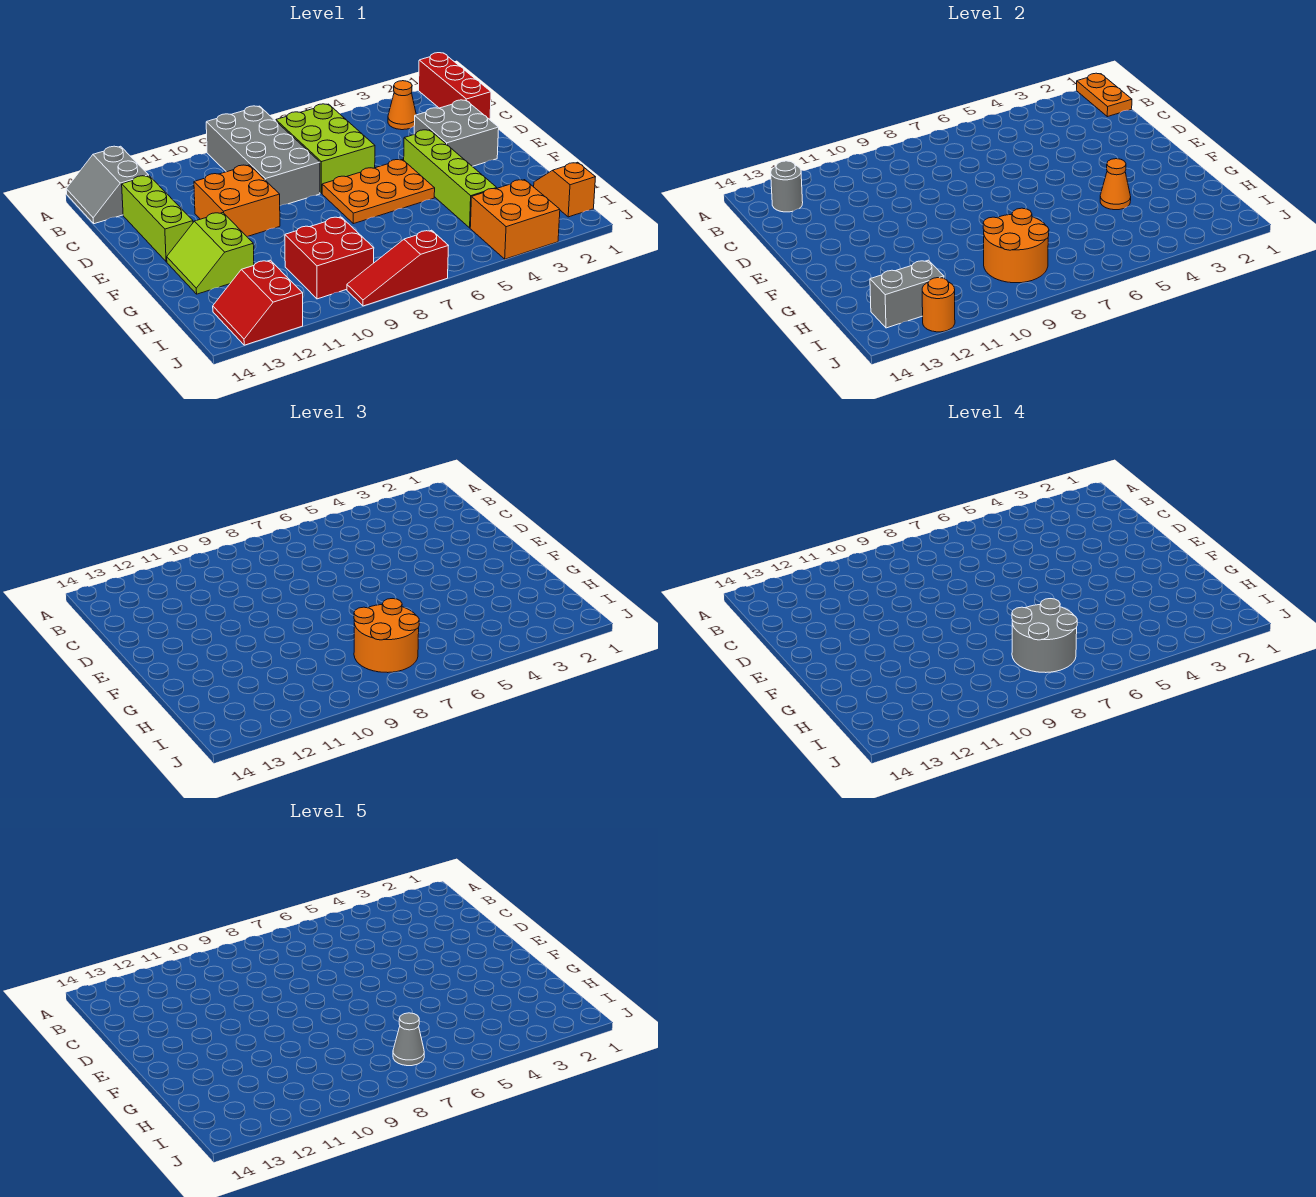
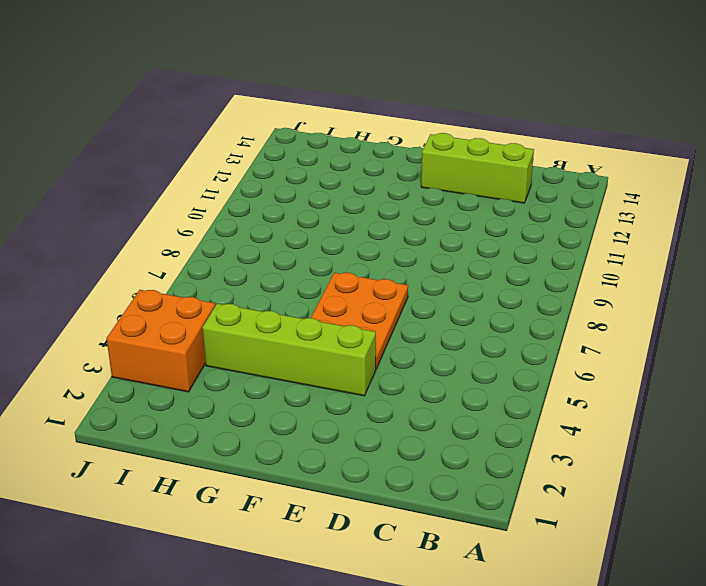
none -> red 1x3 brick [419,53,491,120]
none -> grey 2x4 brick [206,106,320,206]
none -> grey 2x2 slope [66,146,149,224]

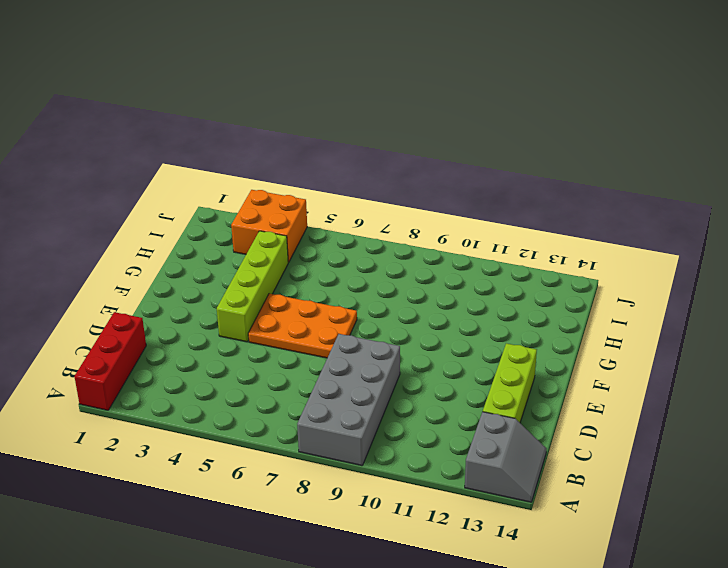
none -> orange 1x1 cone [388,81,416,130]
none -> lime 2x3 brick [276,104,375,194]
none -> grey 2x2 brick [414,100,499,166]

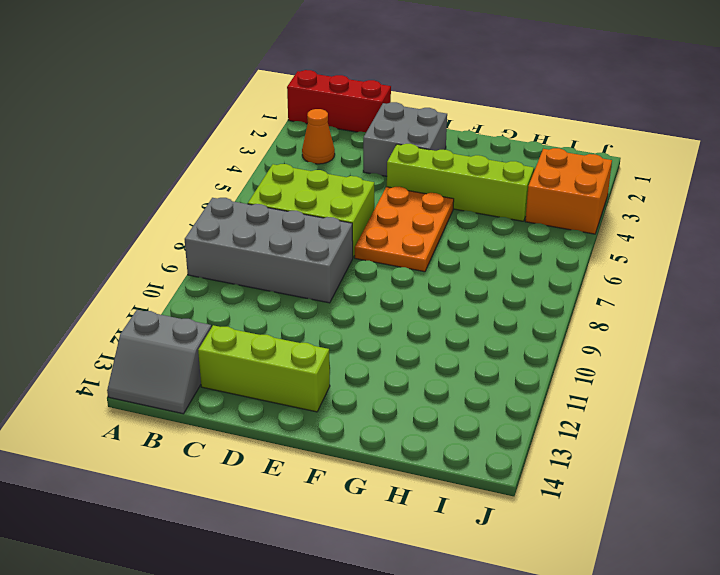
none -> orange 2x2 brick [194,165,280,237]
none -> lime 2x2 slope [167,213,254,294]
none -> orange 1x2 slope [534,162,595,217]

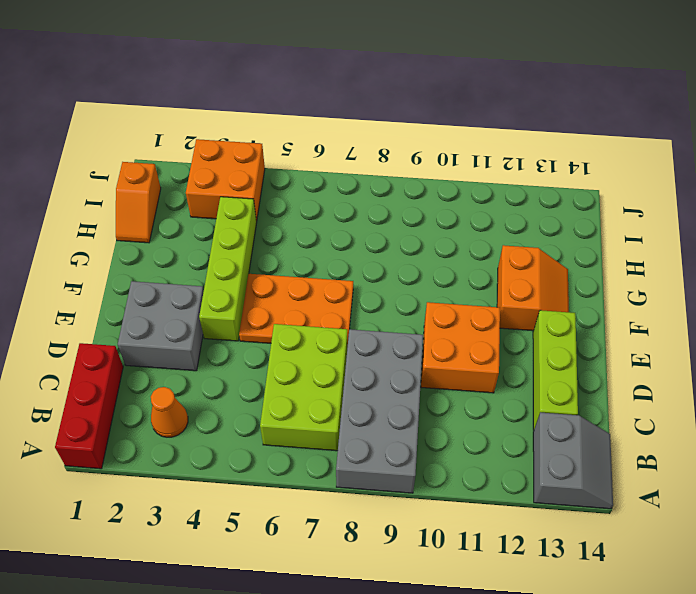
orange 2x2 slope [497,245,569,331] -> lime 2x2 slope [167,213,254,294]
none -> red 2x2 brick [285,217,374,299]
none -> red 2x2 slope [213,260,303,345]
none -> red 1x3 slope [347,230,448,306]

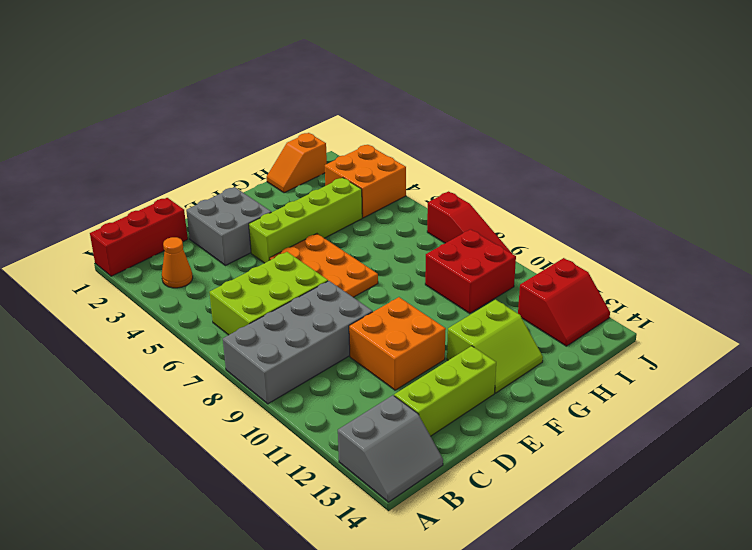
none -> orange 1x2 plate [1077,73,1132,117]
none -> grey 1x1 round brick [771,161,803,212]
none -> orange 1x1 cone [1100,159,1131,210]

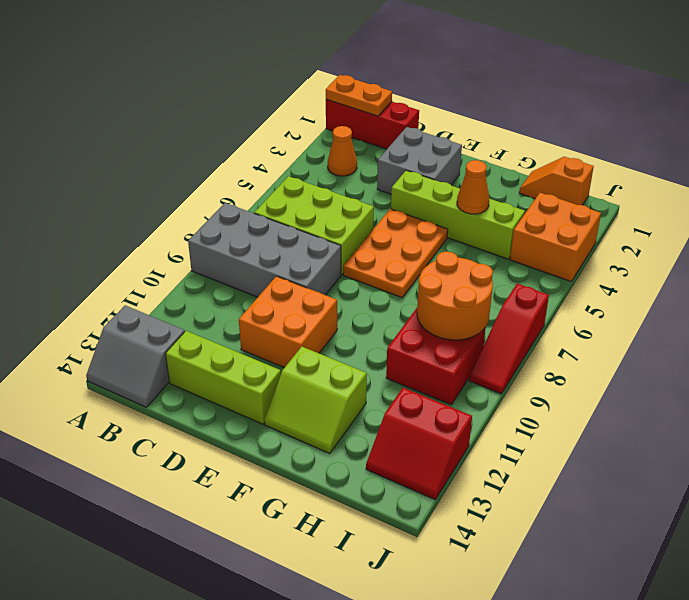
none -> grey 1x1 round brick [771,161,803,212]
none -> grey 1x2 brick [870,260,944,328]
none -> orange 1x1 round brick [922,278,955,332]

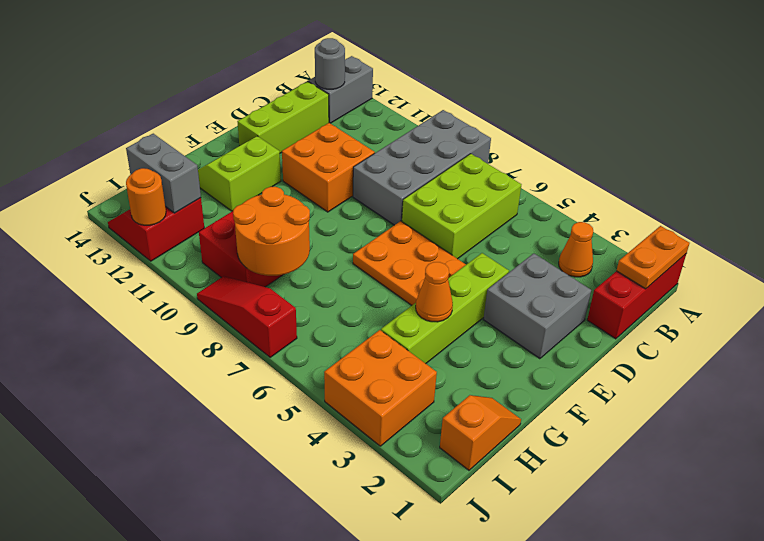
none -> orange 2x2 round brick [354,599,419,673]
none -> grey 2x2 round brick [1012,599,1077,673]
none -> grey 1x1 cone [393,1013,424,1066]

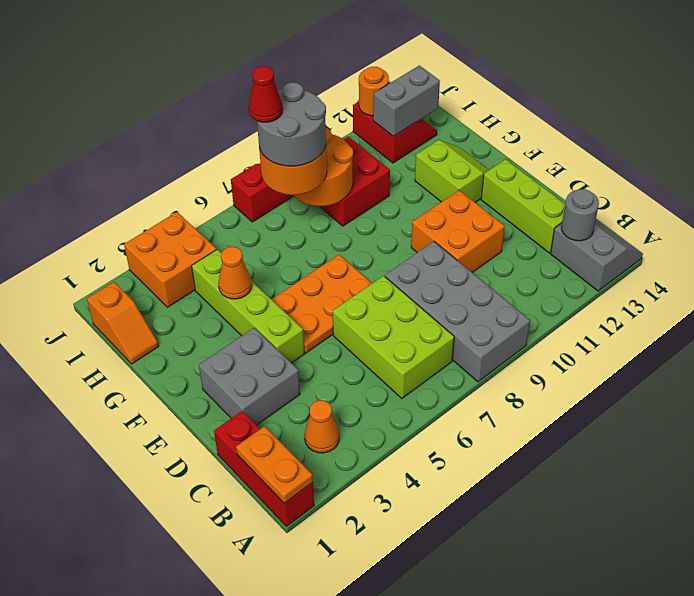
red 1x1 cone [249,66,283,122] -> grey 1x1 cone [393,1013,424,1066]

